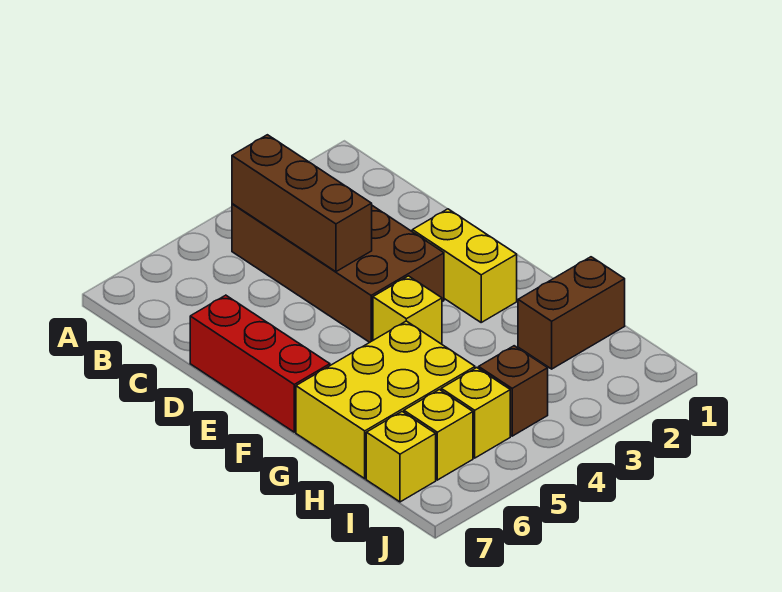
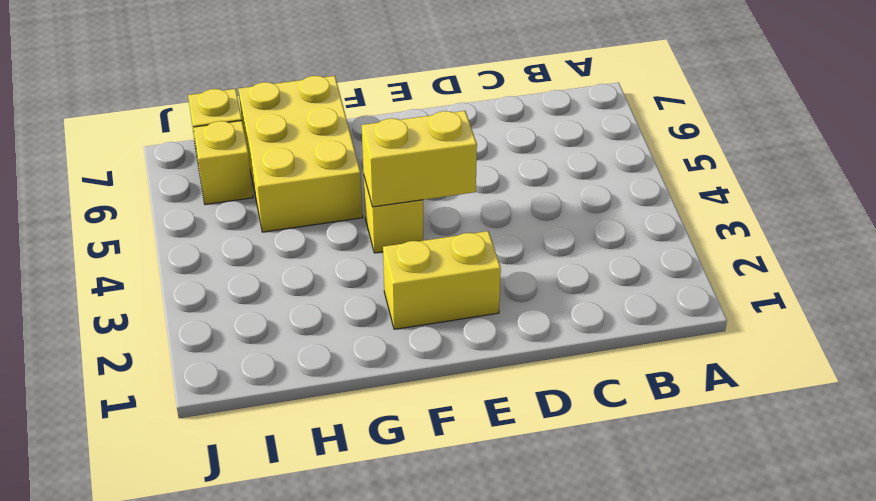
yellow 1x2 brick [361,111,477,207] -> none
none -> brown 2x4 brick [232,204,444,342]
none -> red 1x3 brick [190,295,330,432]

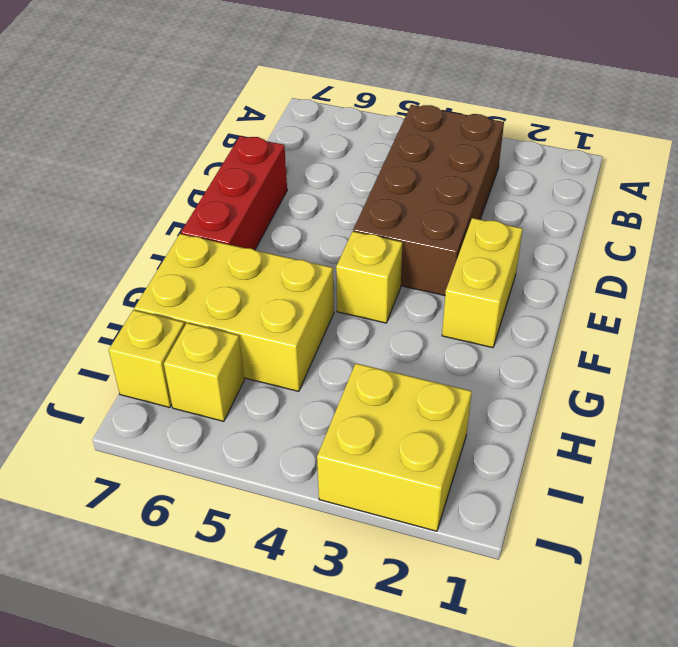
yellow 2x2 brick [317,363,472,531] -> none
none -> brown 1x2 brick [518,257,625,369]
none -> brown 1x1 brick [479,346,548,436]

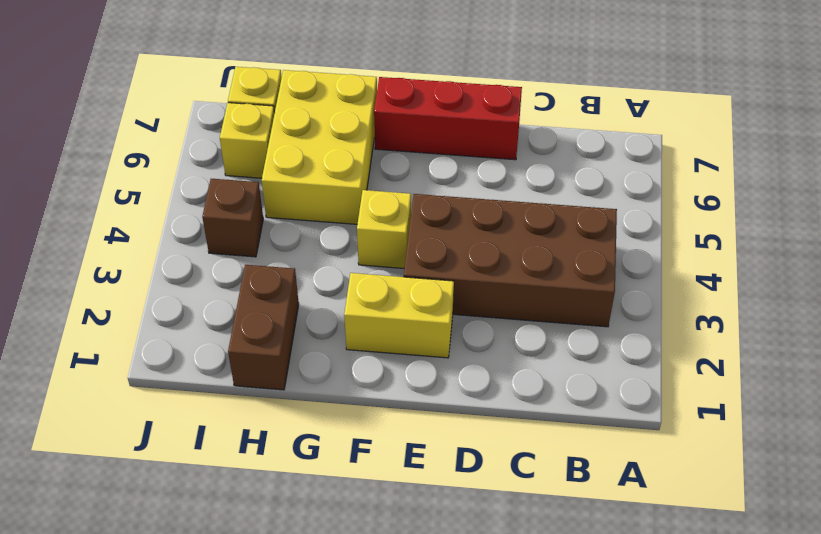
none -> yellow 1x1 brick [441,368,510,458]
none -> brown 1x3 brick [232,135,372,272]

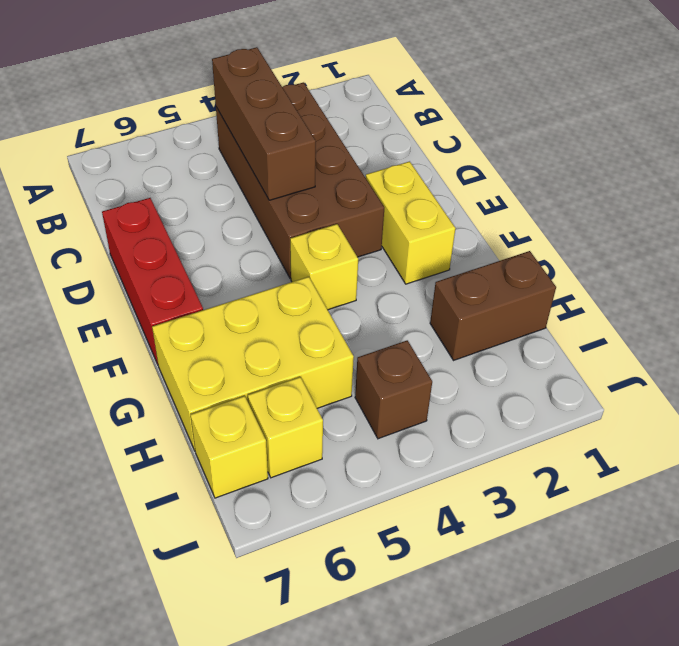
none -> yellow 1x1 brick [441,368,510,458]

